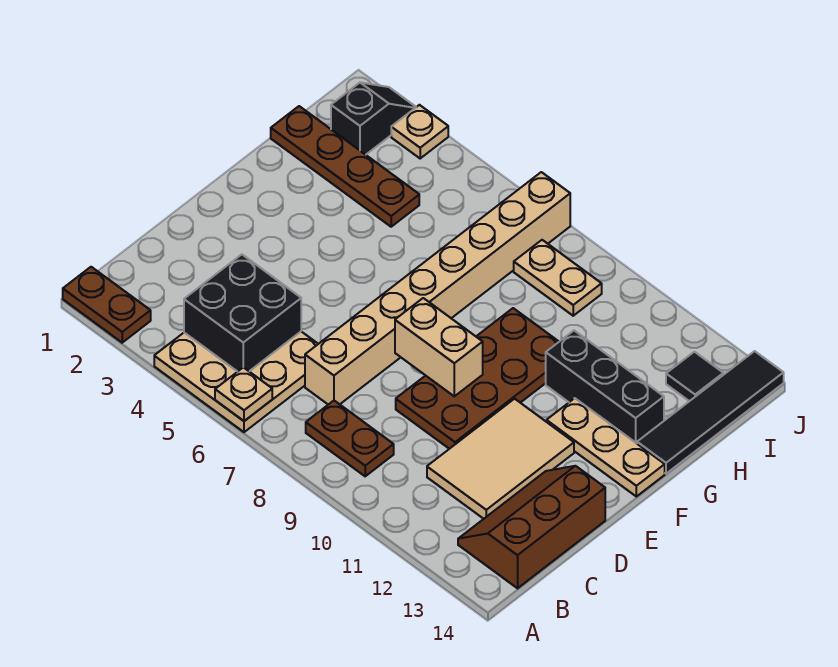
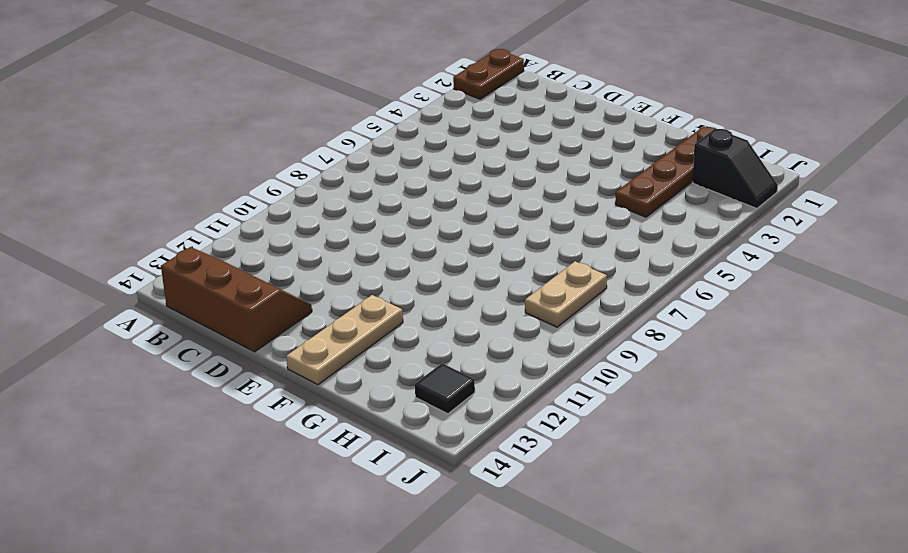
none -> tan 3x3 plate [154,332,318,432]
none -> brown 1x2 plate [306,401,394,476]
none -> tan 1x8 brick [305,172,570,405]

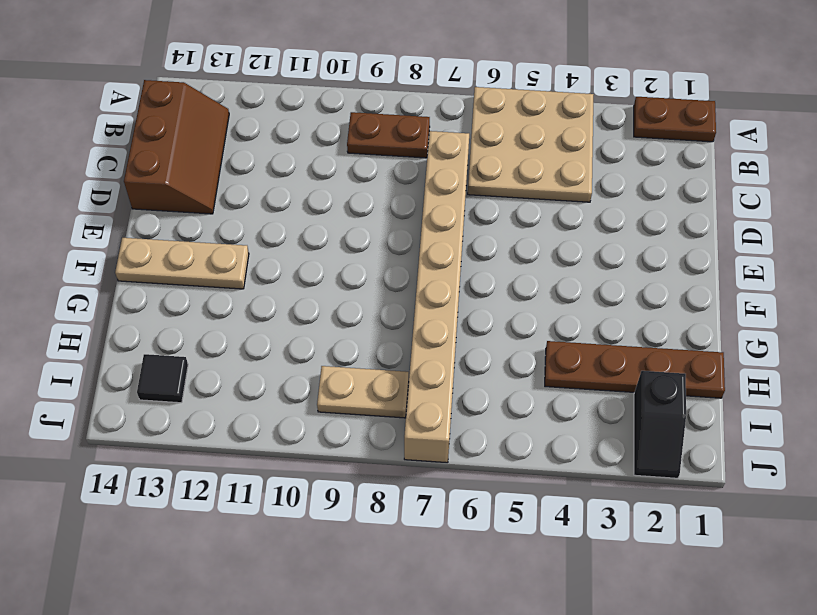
none -> tan 2x3 tile [427,399,574,519]
none -> brown 2x4 plate [396,308,559,449]
none -> black 1x3 brick [546,331,664,443]

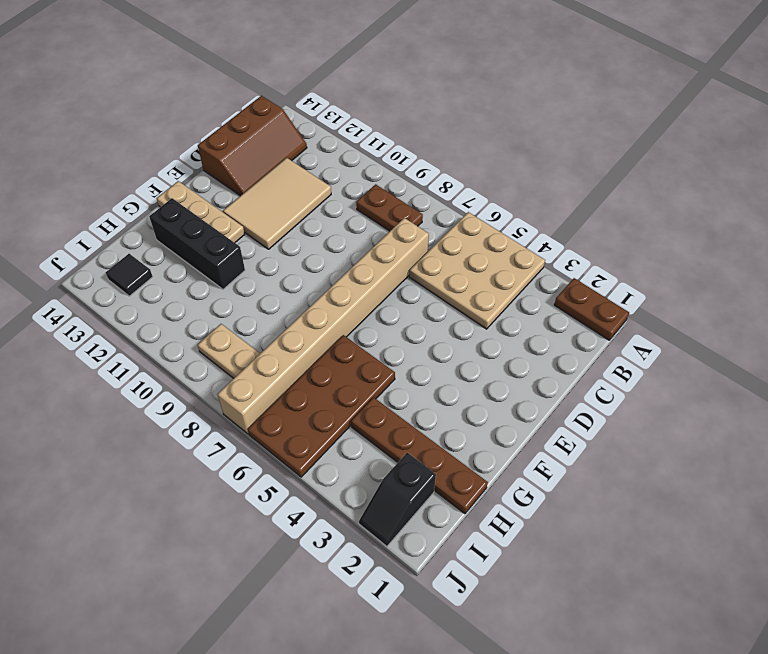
brown 2x4 plate [248,335,395,477] -> brown 2x4 plate moved to [396,308,559,449]
none -> black 1x4 tile [637,351,784,474]
none -> tan 1x1 plate [391,105,448,158]
none -> tan 1x1 plate [215,367,272,421]

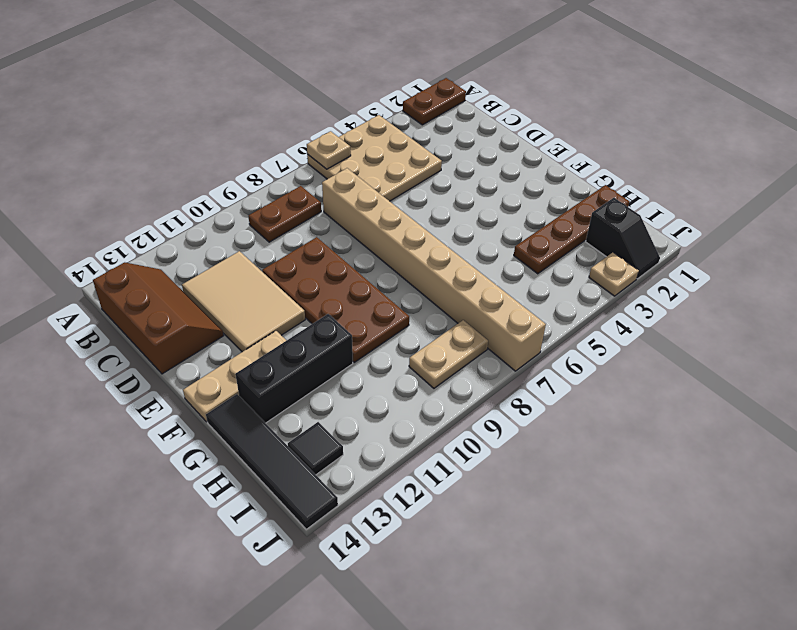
none -> black 2x2 brick [184,254,301,372]
none -> tan 1x2 brick [395,298,483,396]

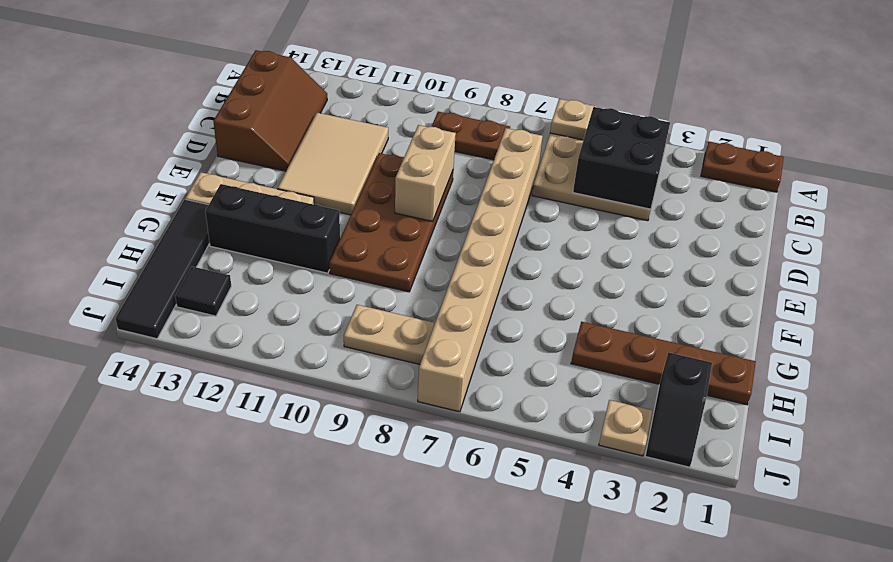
tan 1x2 brick [395,125,456,221] -> tan 1x2 brick turned to [395,298,483,396]

